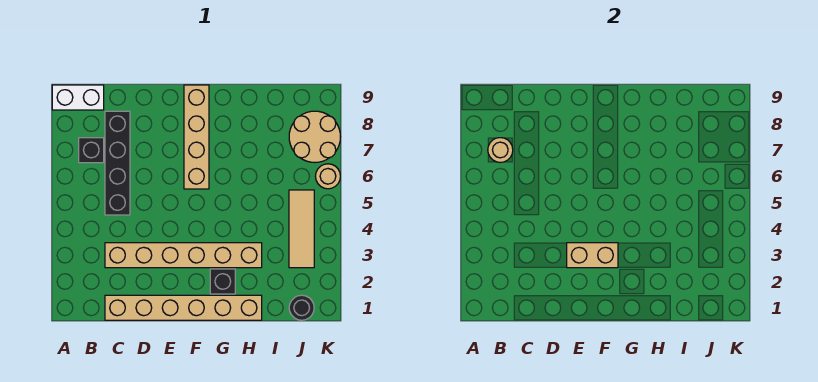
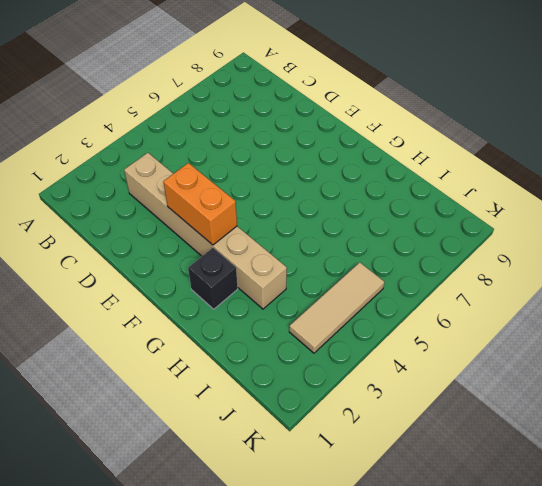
orange 1x2 brick [163,163,237,245] -> tan 1x2 brick [567,243,618,268]
none -> white 1x2 brick [52,85,104,110]
none -> black 1x1 brick [79,138,104,163]
none -> tan 1x6 brick [105,295,262,320]

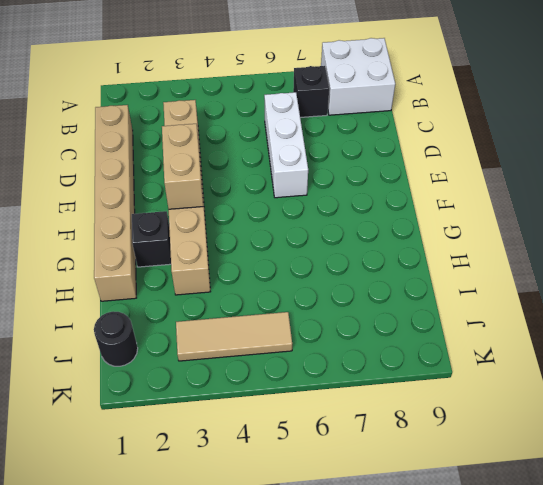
white 2x2 brick [321,38,395,115] -> white 1x2 brick [52,85,104,110]
white 1x3 brick [264,92,308,198] -> black 1x4 brick [105,111,130,215]
none -> tan 1x4 brick [184,85,209,189]
none -> tan 2x2 round brick [289,111,340,163]
none -> tan 1x1 round brick [315,164,340,189]

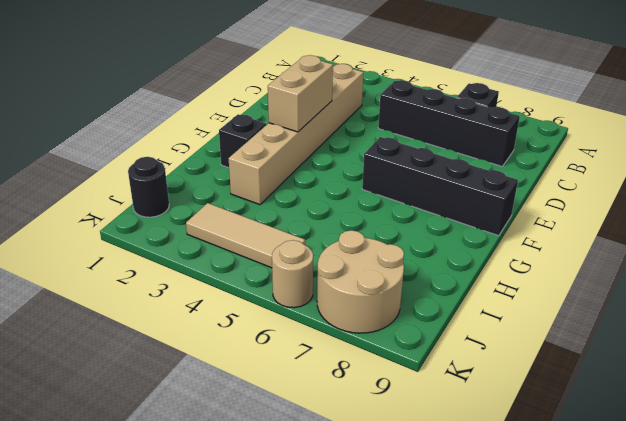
black 1x4 brick [362,137,518,236] -> tan 1x4 brick [184,85,209,189]
none -> white 1x2 brick [52,85,104,110]
none -> tan 1x6 brick [105,295,262,320]
none -> tan 1x1 round brick [488,138,513,163]

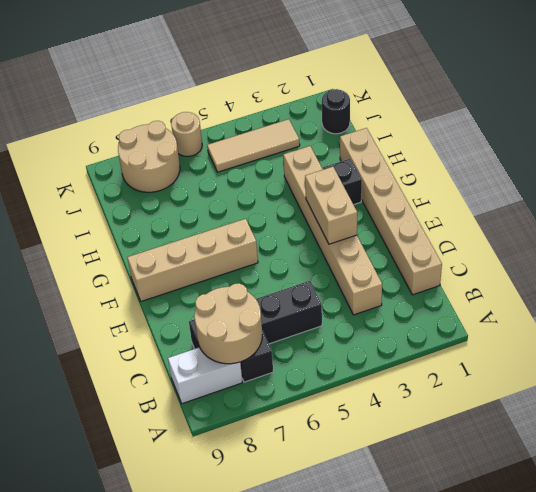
tan 2x2 round brick [194,283,262,364] -> tan 1x1 round brick [488,138,513,163]
white 1x2 brick [168,347,242,404] -> white 1x2 brick turned to [52,85,104,110]

